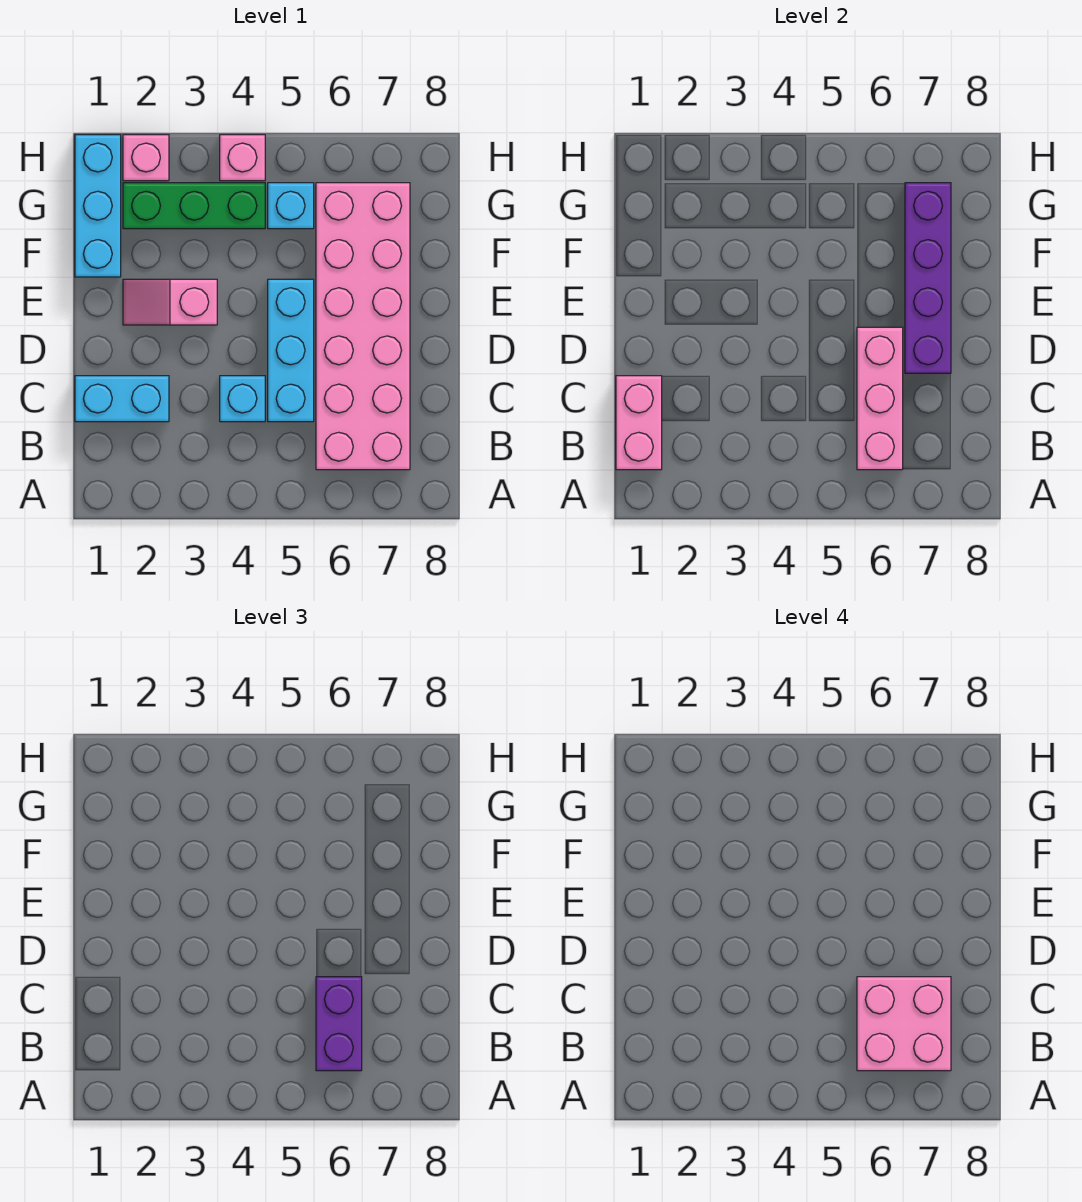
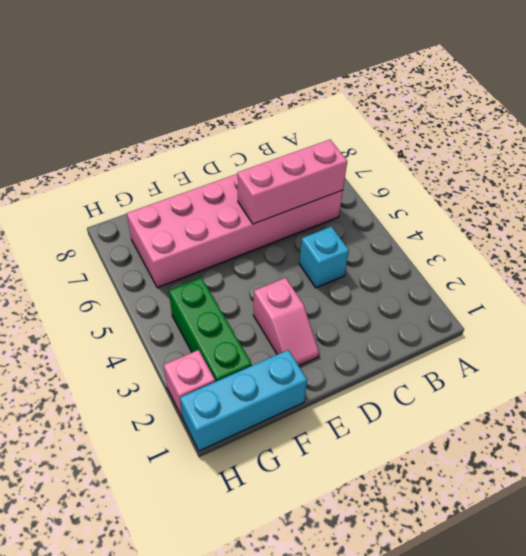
none -> cyan 1x2 brick [75,376,169,422]
none -> cyan 1x3 brick [268,279,314,422]
none -> cyan 1x1 brick [268,183,314,229]

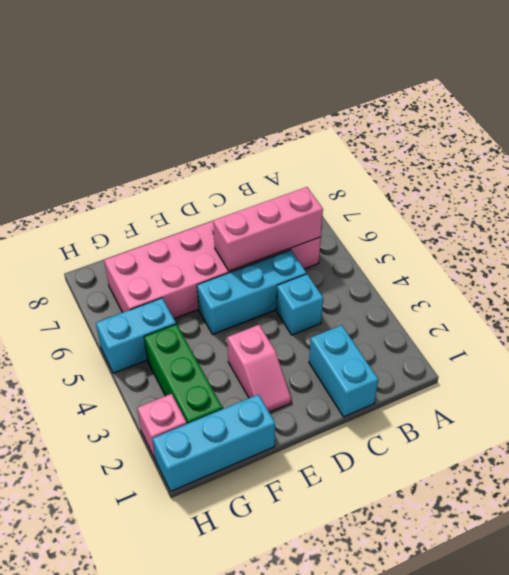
cyan 1x2 brick [96,298,176,373] -> cyan 1x1 brick [268,183,314,229]
none -> pink 1x1 brick [220,135,265,181]
none -> pink 1x2 brick [616,376,662,470]
none -> purple 1x4 brick [905,183,951,373]

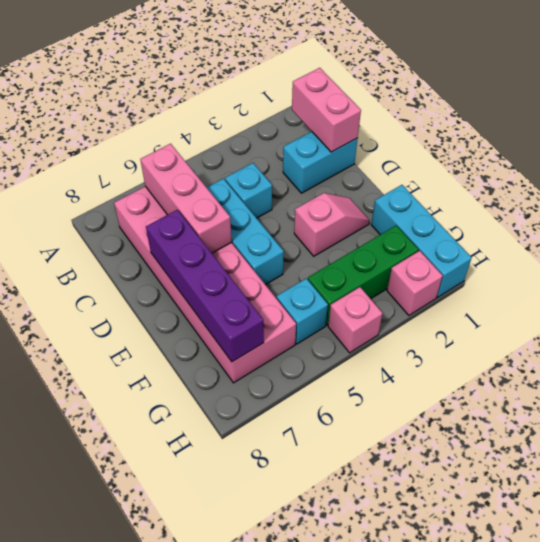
none -> purple 1x2 brick [316,977,362,1071]
none -> pink 2x2 brick [857,977,951,1071]

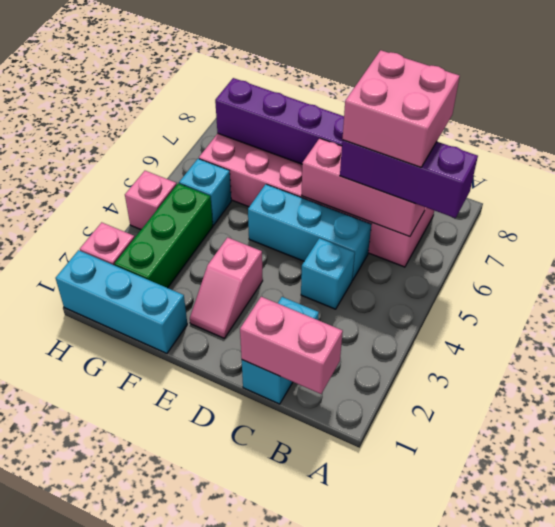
purple 1x3 brick [340,140,478,218] -> purple 1x2 brick [316,977,362,1071]

